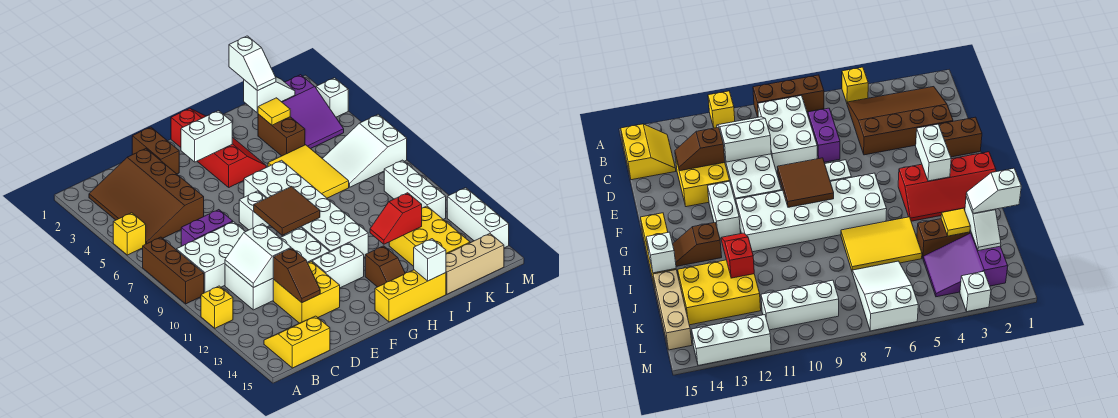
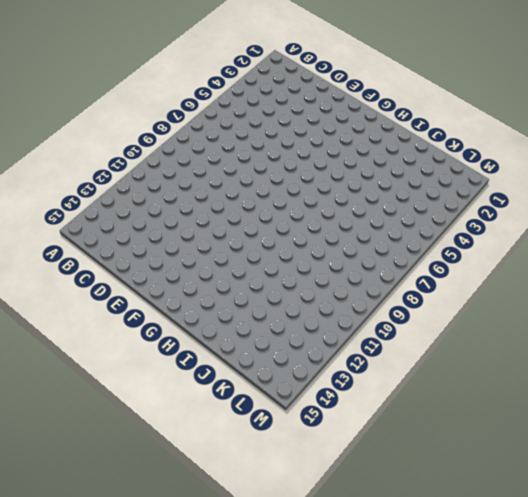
none -> yellow 1x1 brick [113,213,146,255]
none -> brown 1x3 brick [143,237,204,304]
none -> yellow 1x1 brick [201,286,233,328]
none -> brown 3x4 slope [89,149,204,244]

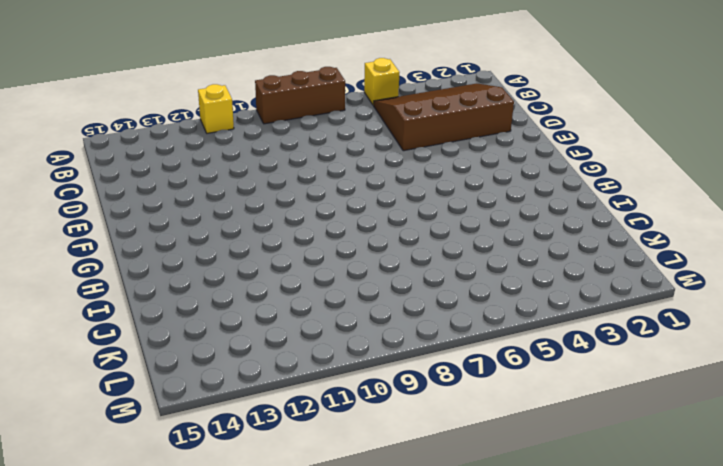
none -> white 2x3 brick [176,222,245,293]
none -> yellow 2x2 slope [264,316,330,368]
none -> purple 1x2 brick [181,210,233,246]
none -> white 2x4 brick [225,228,329,310]

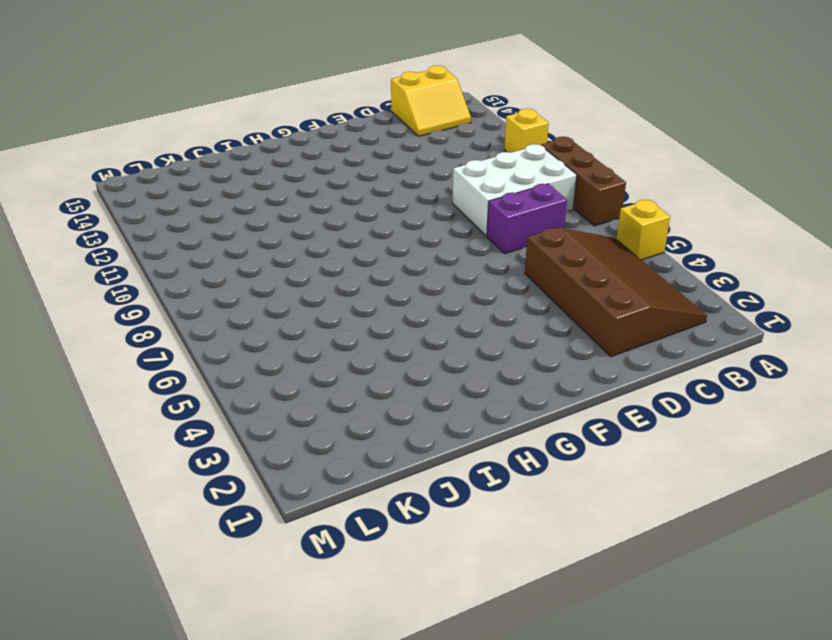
none -> white 2x4 brick [225,228,329,310]
none -> yellow 2x2 brick [273,262,340,323]
none -> brown 1x2 brick [132,127,179,174]
none -> white 1x1 brick [239,191,270,230]

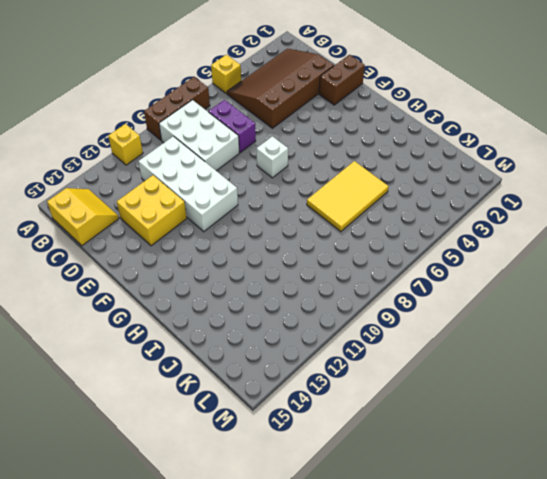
none -> white 1x2 brick [312,243,364,288]
none -> red 2x4 slope [171,108,266,187]
none -> white 2x6 brick [244,160,368,257]
none -> yellow 1x3 brick [375,270,446,322]

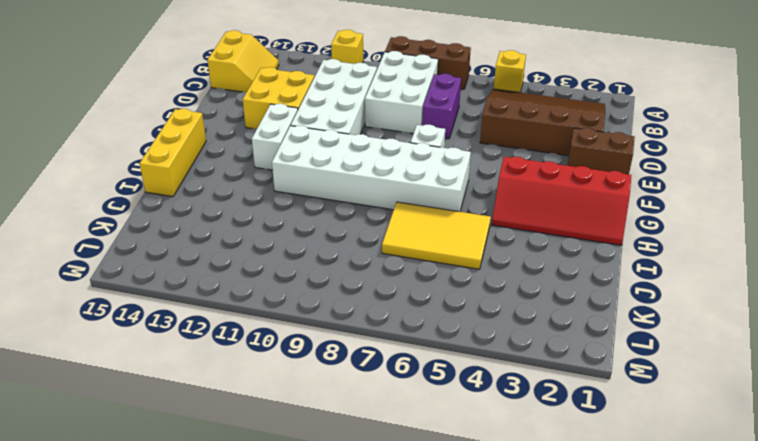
none -> brown 1x2 slope [365,246,405,287]
none -> brown 1x2 brick [258,114,305,156]
none -> yellow 2x3 brick [389,206,470,266]
none -> tan 1x3 brick [446,234,504,294]

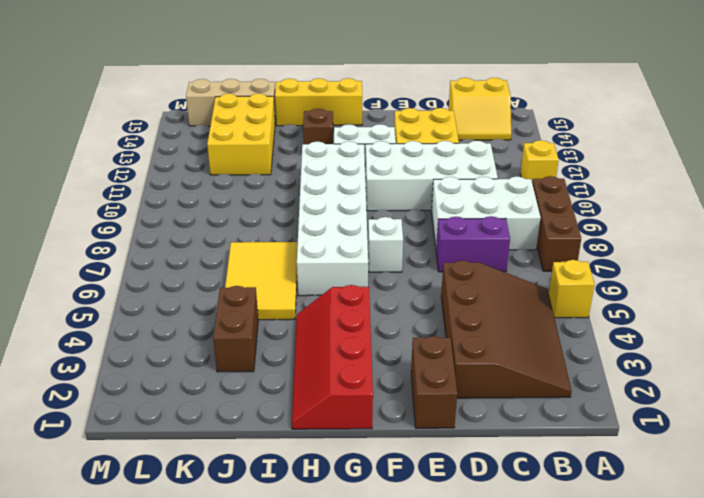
none -> purple 2x3 slope [282,75,344,149]
none -> white 2x3 slope [322,114,407,187]
none -> white 1x3 brick [384,160,446,219]
none -> white 1x1 brick [316,78,348,117]

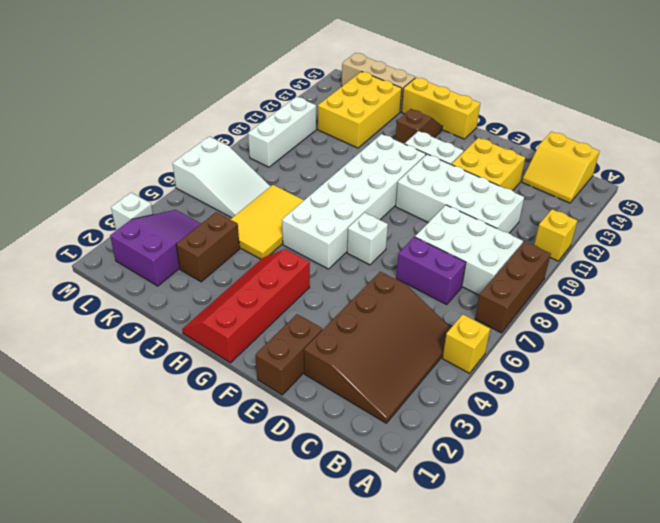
none -> white 1x3 brick [447,188,509,248]
none -> white 2x2 slope [225,224,291,288]
none -> brown 1x2 slope [273,248,320,303]
none -> white 1x2 brick [181,111,232,162]

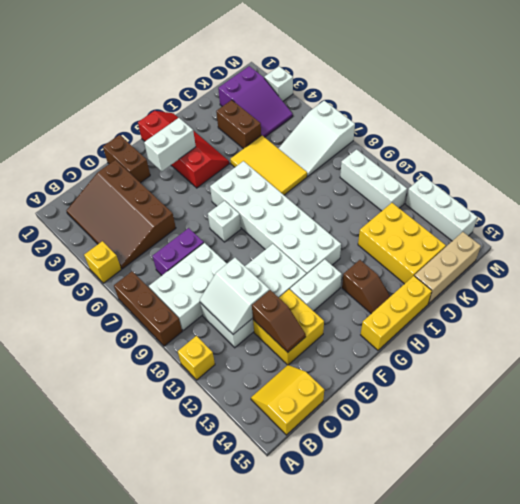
none -> brown 2x2 tile [254,187,320,235]
none -> red 1x2 slope [370,193,422,244]
none -> white 1x1 brick [414,239,446,281]
none -> white 1x2 slope [244,77,295,113]

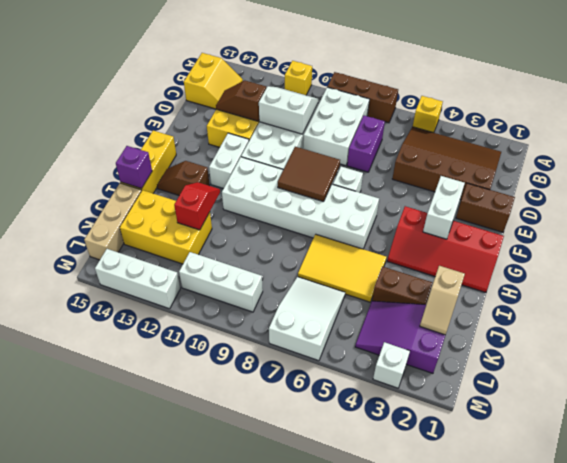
purple 1x1 brick [116,146,152,189] -> white 1x1 brick [414,239,446,281]
tan 1x2 slope [420,266,465,335] -> white 1x2 slope [244,77,295,113]
none -> yellow 1x1 tile [258,98,290,125]
none -> white 1x2 slope [229,36,276,91]

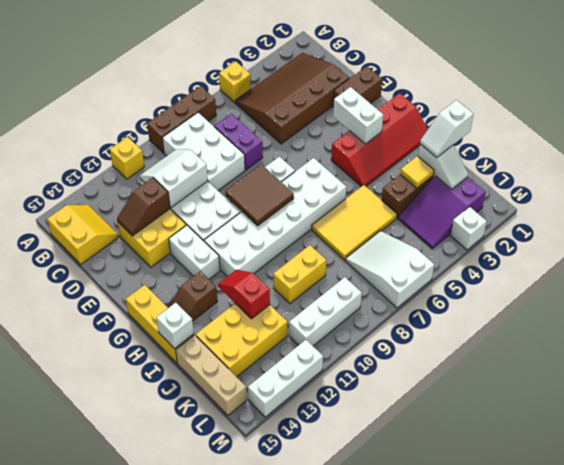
yellow 1x2 brick [273,245,326,304] -> none

